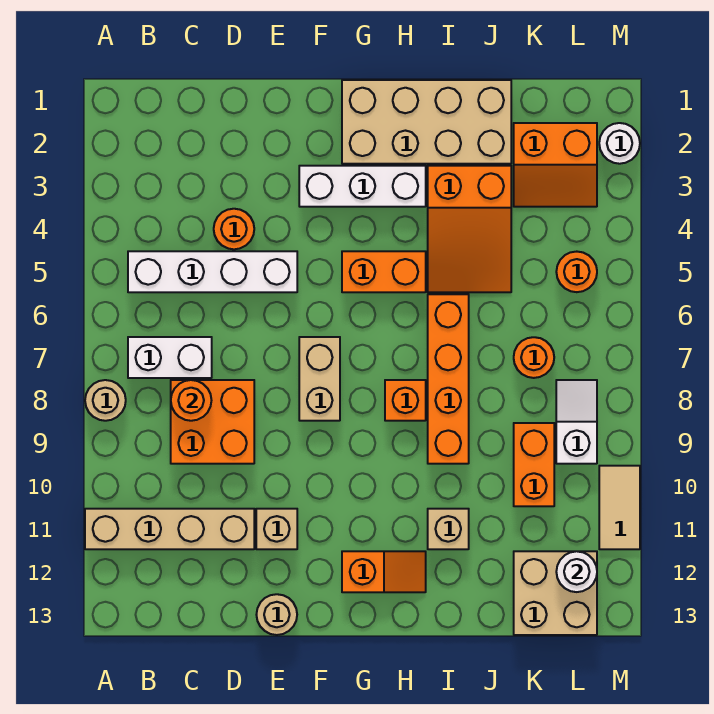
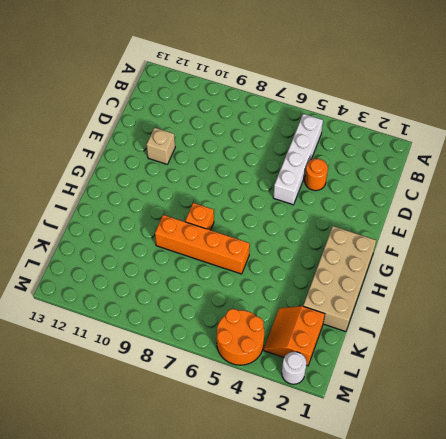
orange 2x2 round brick [217,309,264,365] -> orange 1x1 round brick [556,252,597,292]
none -> tan 1x1 round brick [85,380,126,421]
none -> tan 1x4 brick [85,509,254,549]
none -> white 1x2 brick [128,337,212,378]

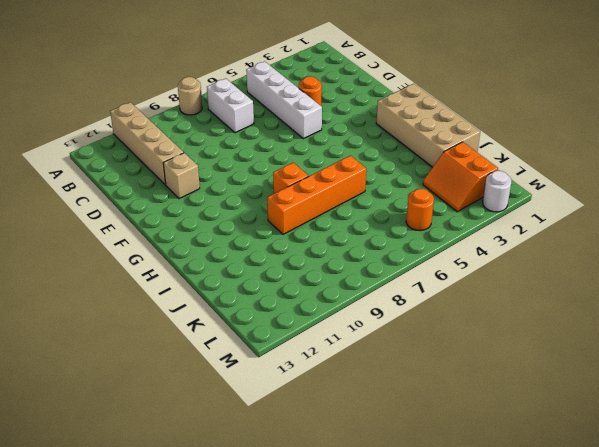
none -> orange 2x2 brick [171,380,254,464]
none -> tan 1x1 round brick [256,594,297,635]
none -> white 1x3 brick [299,166,426,207]

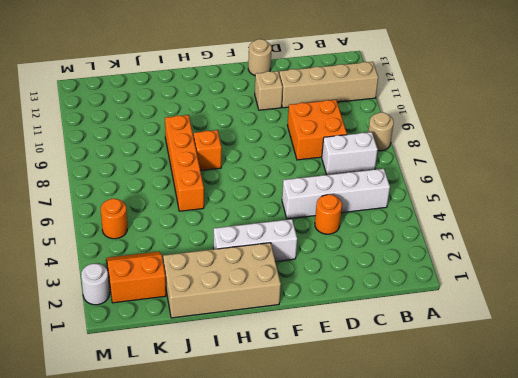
none -> tan 1x2 brick [299,337,340,421]
none -> orange 1x2 brick [342,251,426,292]
none -> orange 1x2 slope [342,551,426,592]

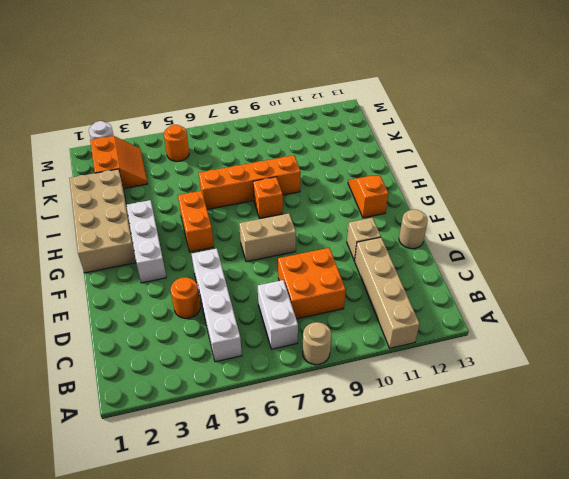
none -> orange 2x3 slope [428,166,511,292]
none -> tan 1x1 brick [428,509,469,549]
none -> orange 1x1 round brick [514,337,554,378]

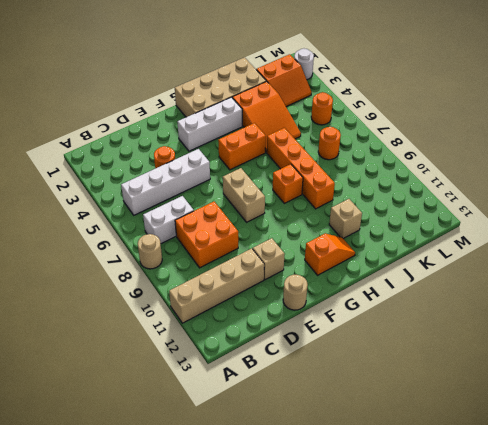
none -> orange 1x2 brick [514,423,554,506]
none -> tan 2x2 brick [514,551,597,635]
none -> white 1x2 slope [556,380,597,464]

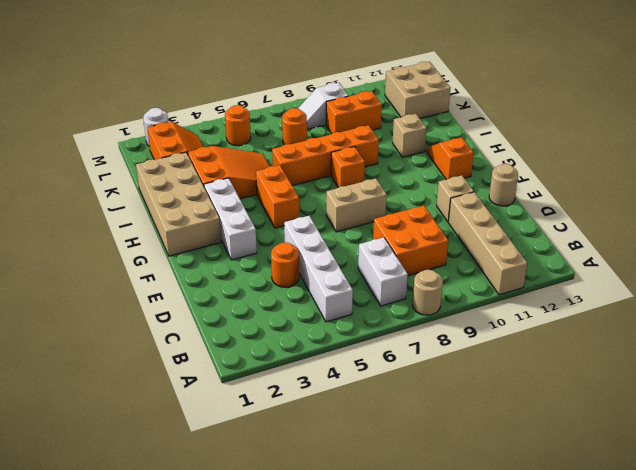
none -> tan 1x2 tile [599,466,640,549]
none -> orange 1x1 round brick [171,380,211,421]
none -> white 1x1 round brick [556,551,597,592]

